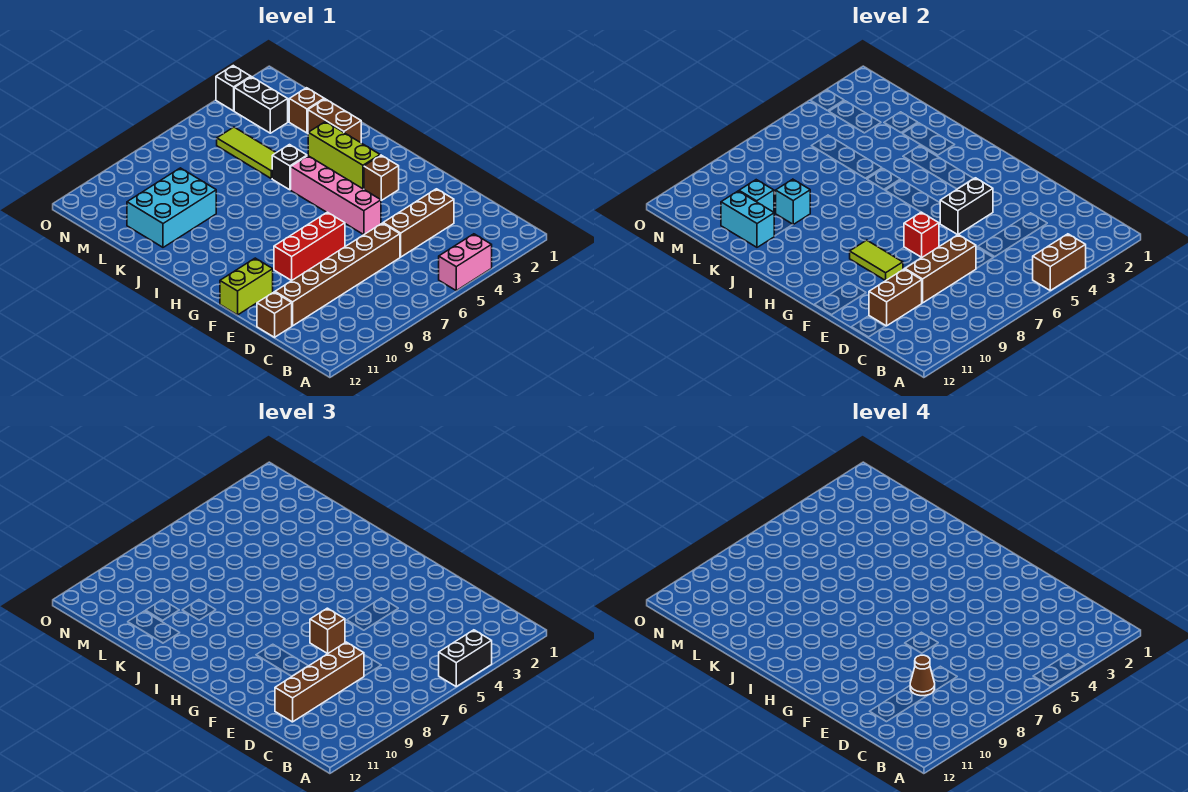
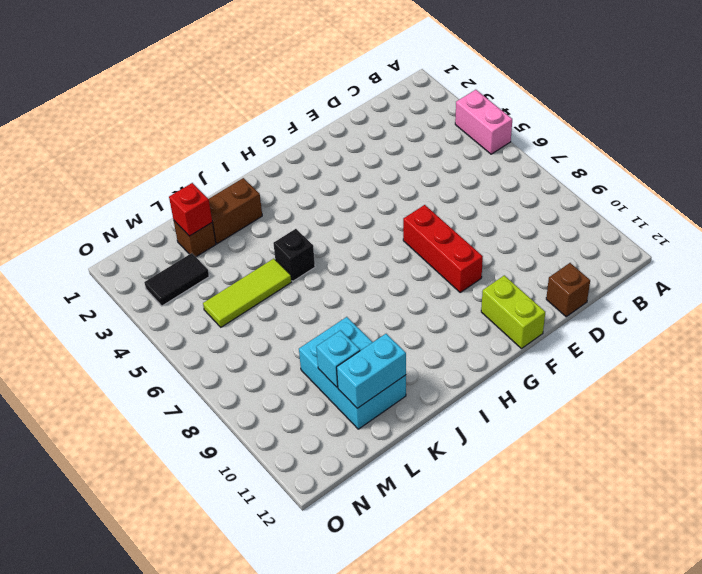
red 1x1 brick [169,183,212,236] -> red 1x1 brick moved to [904,212,939,258]
black 1x2 tile [144,253,209,306] -> black 1x2 brick [234,77,288,133]
none -> brown 1x3 brick [383,189,454,257]
none -> brown 1x6 brick [275,223,400,326]
none -> pink 1x4 brick [291,156,381,235]

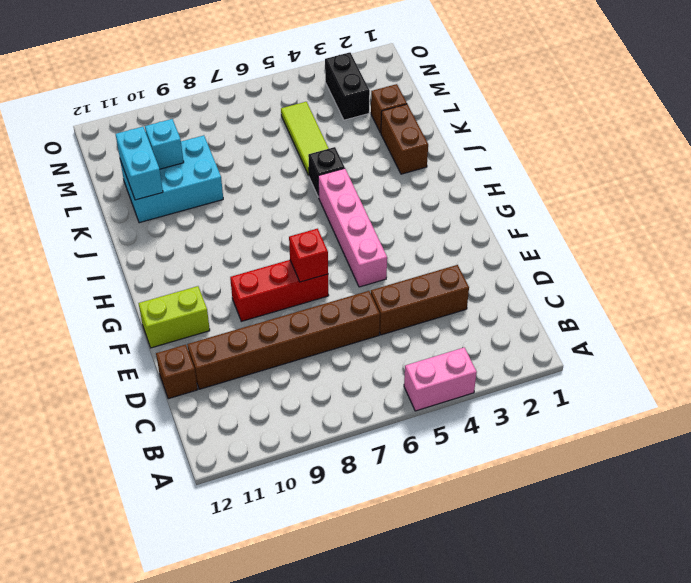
none -> brown 1x1 brick [364,155,399,200]
none -> lime 1x3 brick [308,122,380,189]
none -> black 1x1 brick [216,66,251,111]

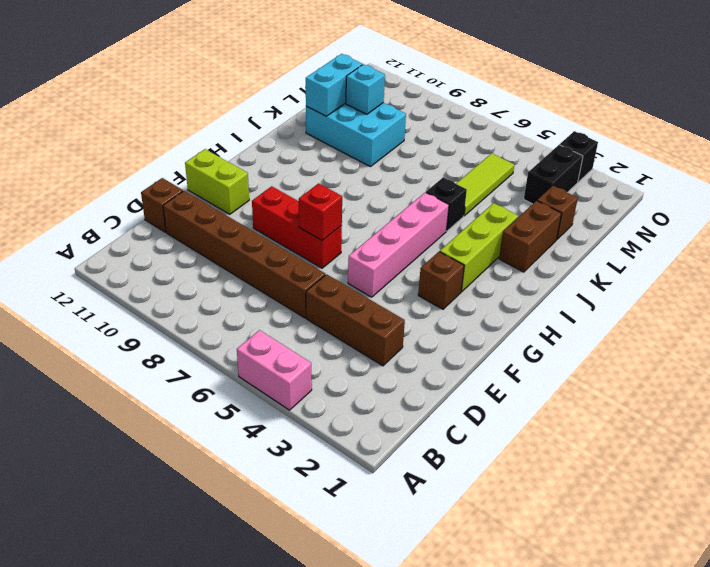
none -> brown 1x2 brick [1033,234,1086,291]
none -> brown 1x3 brick [905,235,976,303]
none -> brown 1x2 brick [869,269,922,326]

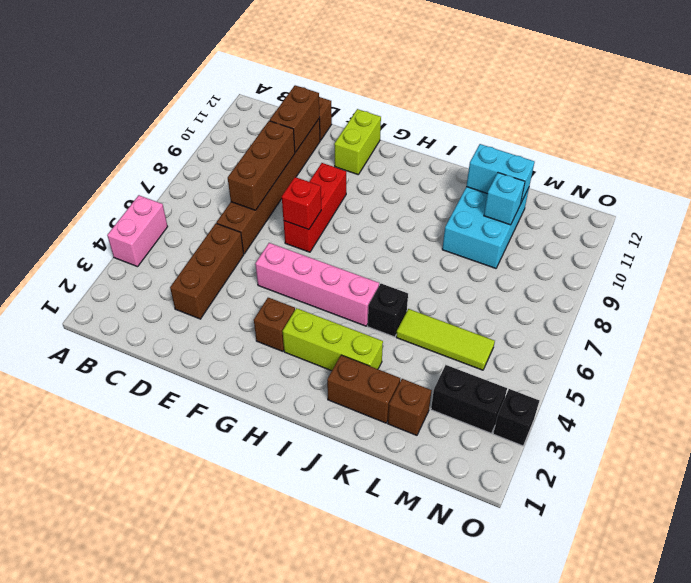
none -> brown 1x2 brick [1033,234,1086,291]
none -> black 1x2 brick [940,178,993,235]
none -> lime 1x2 tile [850,240,903,281]

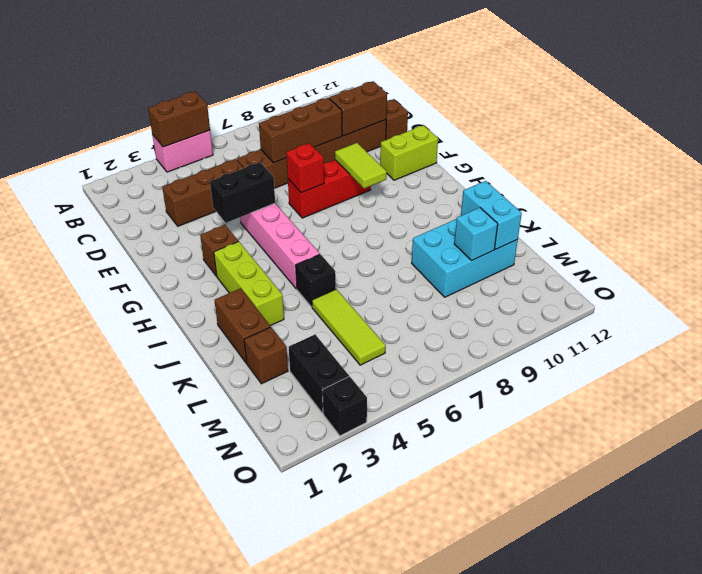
none -> cyan 1x1 brick [776,179,810,224]
none -> black 1x2 brick [439,630,492,687]
none -> brown 1x4 brick [275,642,364,722]

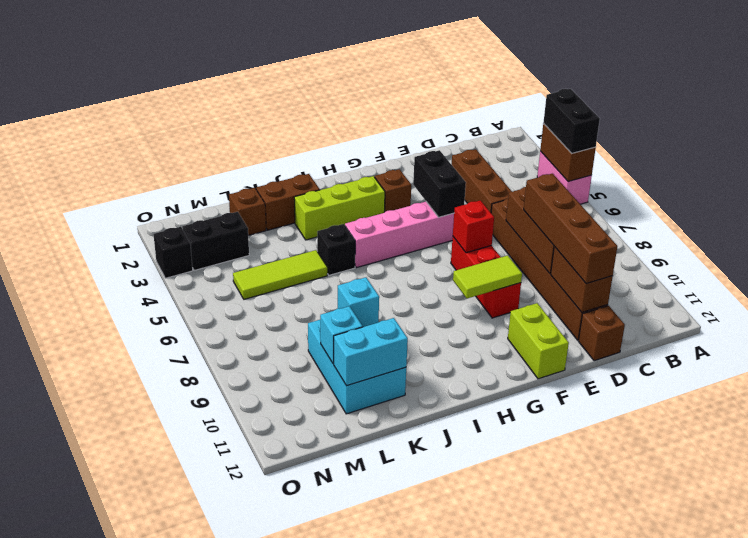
none -> brown 1x1 brick [310,608,345,654]
none -> brown 1x1 cone [910,655,935,696]

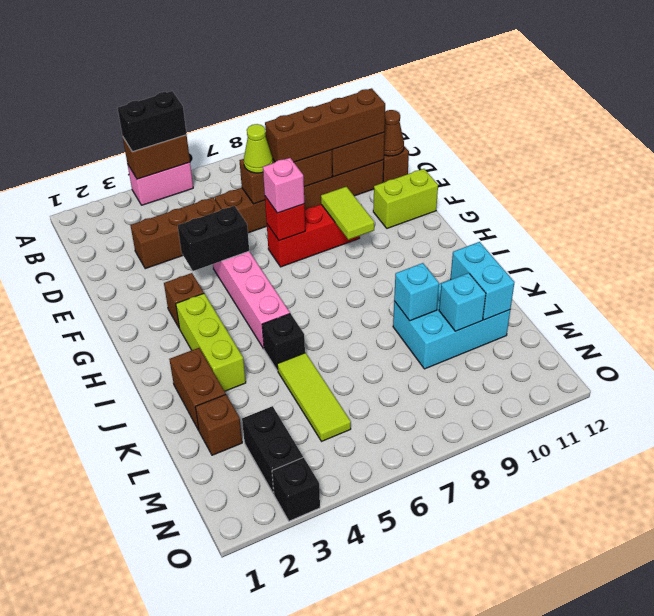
lime 1x1 cone [244,124,273,173] -> none
brown 1x1 cone [384,110,404,156] -> brown 1x1 cone moved to [910,655,935,696]
pink 1x1 brick [263,158,304,213] -> brown 1x1 brick [310,608,345,654]

